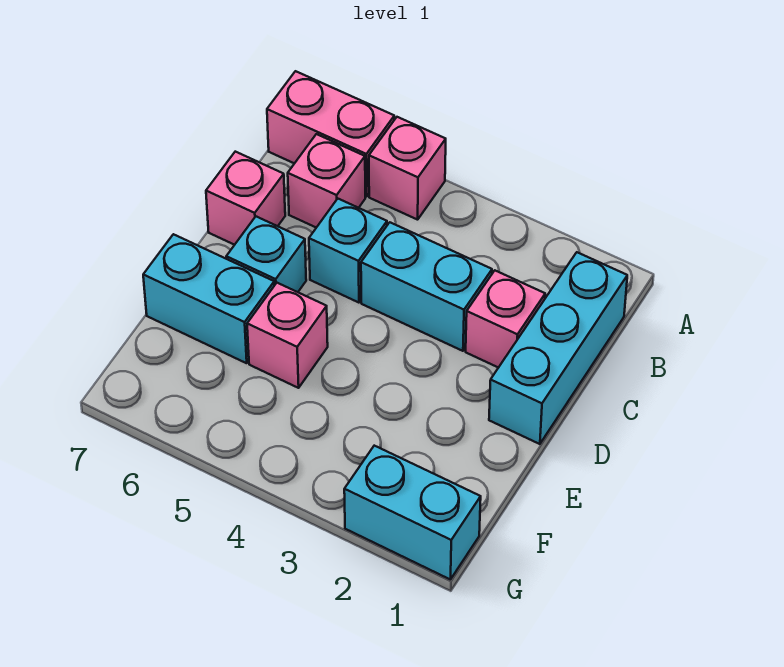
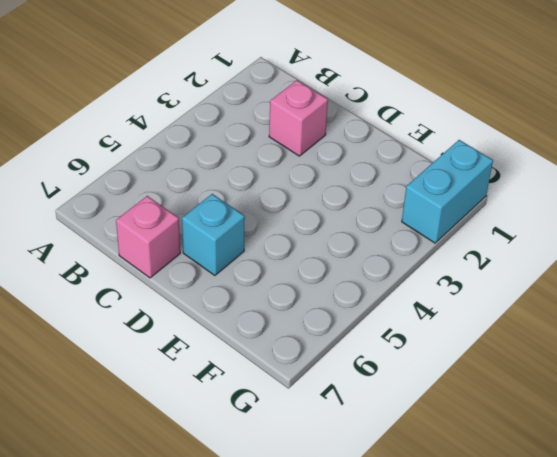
none -> pink 1x1 brick [369,117,446,220]
none -> pink 1x2 brick [267,71,394,196]
none -> cyan 1x3 brick [489,252,627,444]

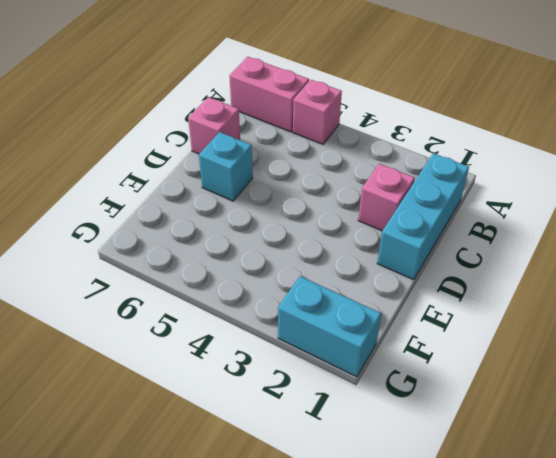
none -> pink 1x1 brick [288,134,365,228]
none -> cyan 1x2 brick [361,222,492,351]
none -> cyan 1x1 brick [309,199,387,303]

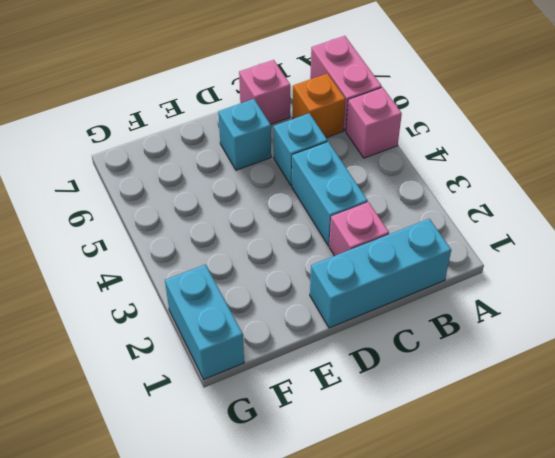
orange 1x1 brick [293,73,346,138] -> pink 1x1 brick [288,134,365,228]
none -> pink 1x1 brick [247,283,328,388]
none -> cyan 1x2 brick [143,234,274,363]

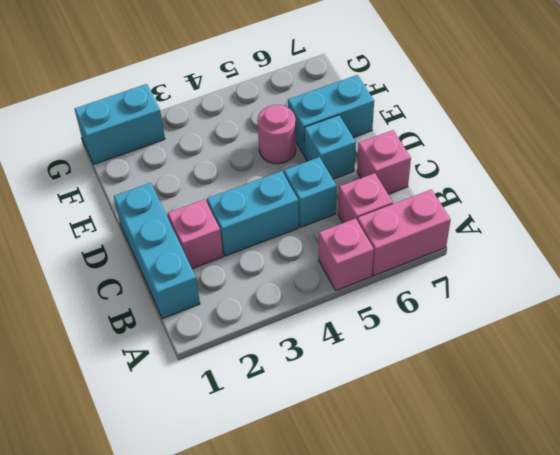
pink 1x1 round brick [257,105,296,164] -> pink 1x1 brick [247,283,328,388]

